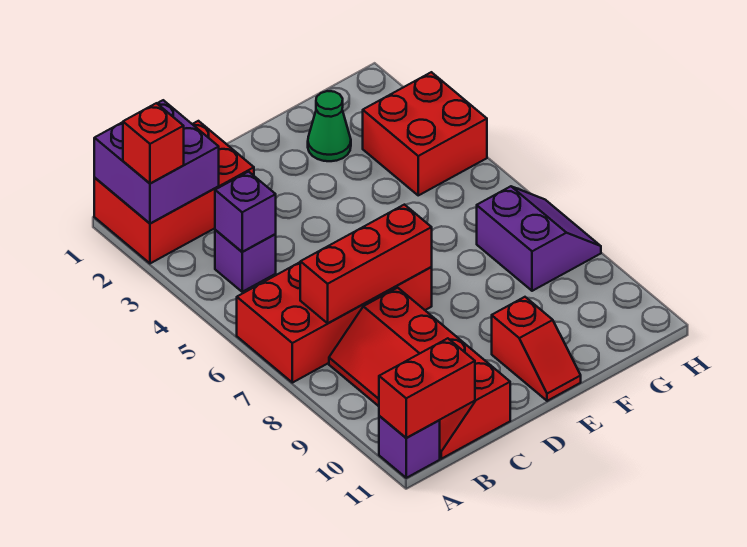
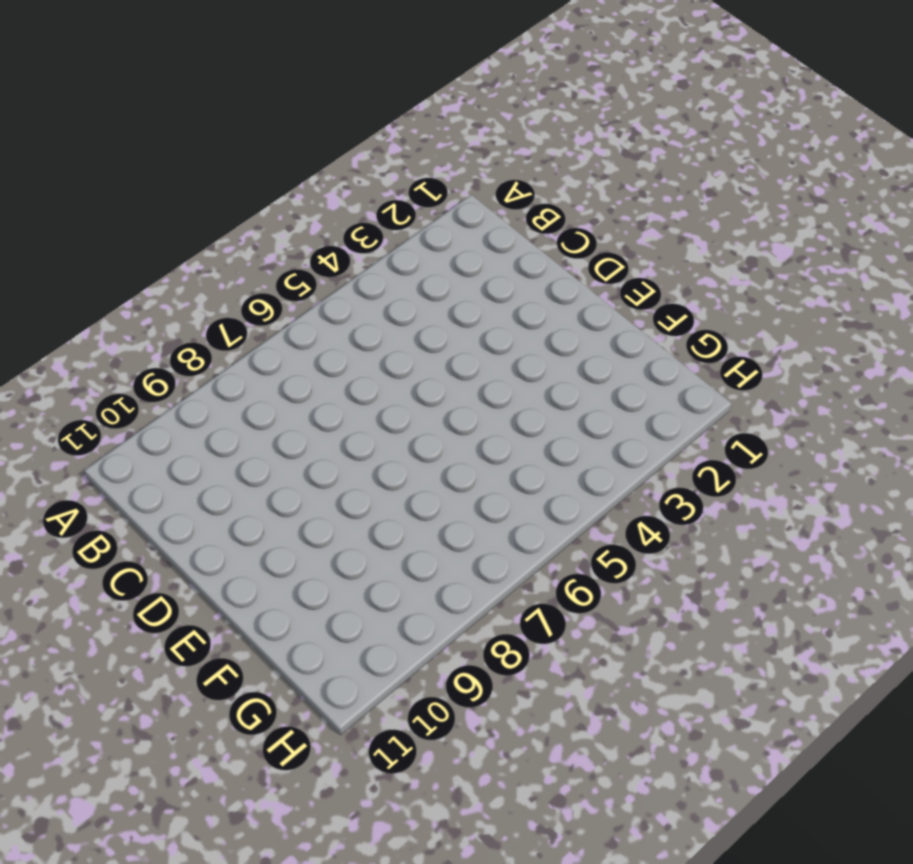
none -> red 2x3 brick [94,121,254,263]
none -> red 2x4 brick [237,262,432,383]
none -> purple 1x1 brick [379,416,440,478]

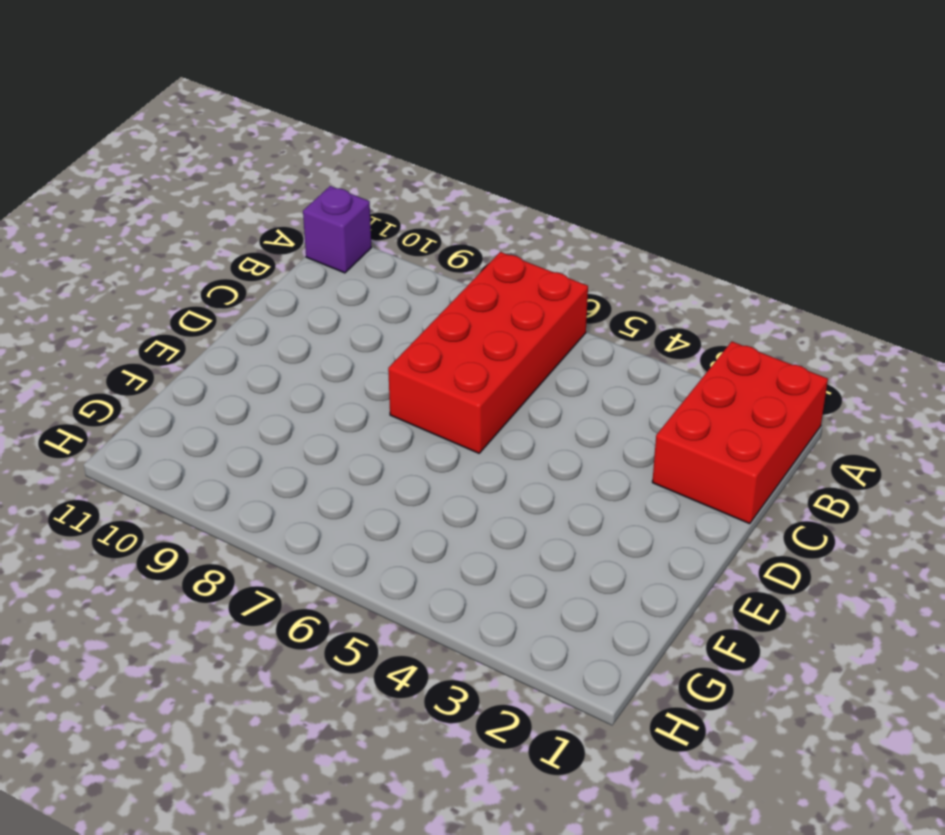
none -> purple 1x1 brick [215,230,276,292]
none -> red 2x4 slope [329,288,510,459]
none -> red 1x2 slope [492,297,581,401]

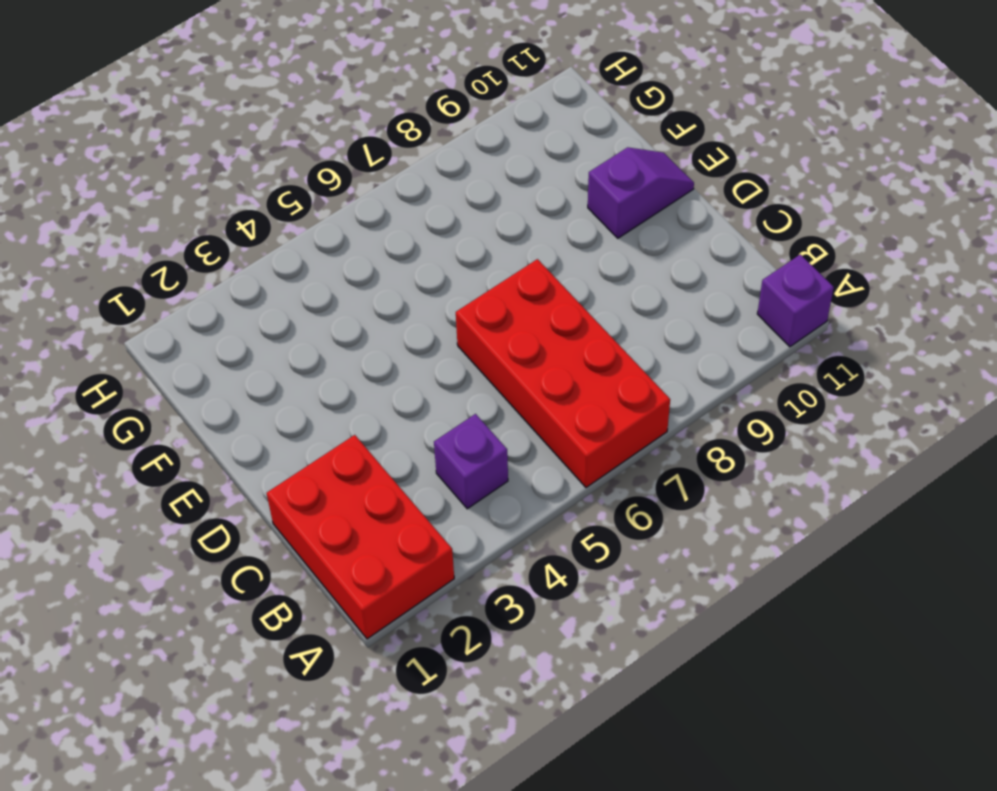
purple 1x2 slope [588,147,694,238] -> red 1x2 slope [492,297,581,401]
none -> red 2x4 slope [329,288,510,459]
none -> green 1x1 cone [308,91,351,161]
none -> red 2x2 brick [363,72,487,195]

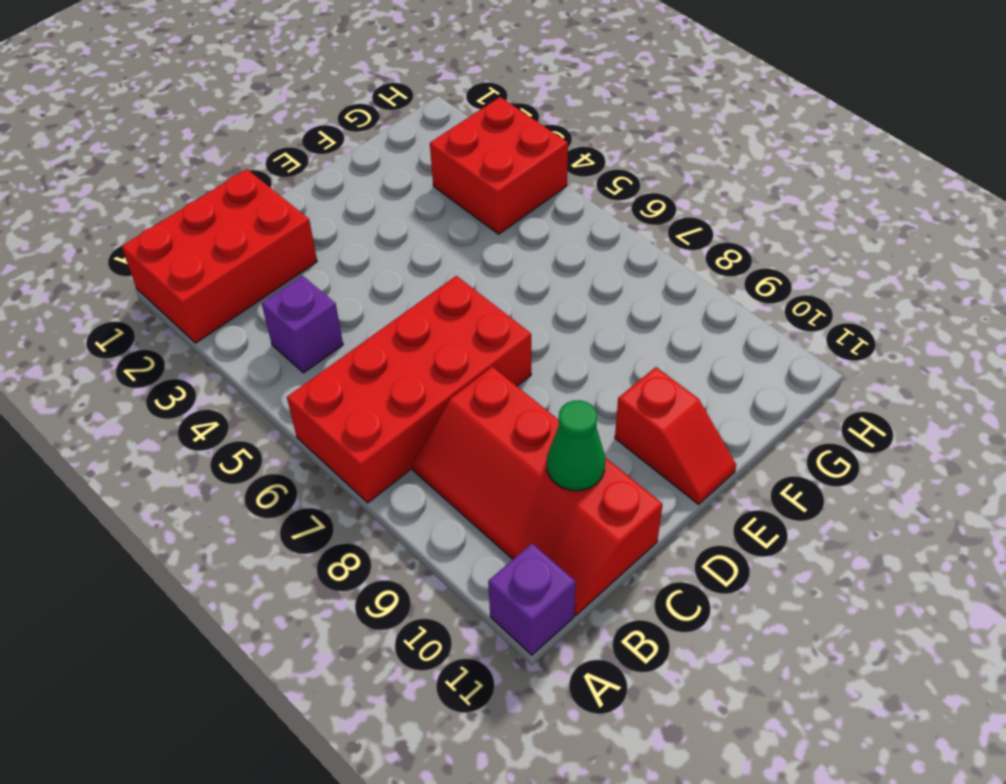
green 1x1 cone [547,400,605,491] -> green 1x1 cone moved to [308,91,351,161]
none -> purple 2x2 slope [477,186,601,291]
none -> purple 2x2 brick [94,100,219,224]
none -> red 1x2 brick [379,338,475,438]

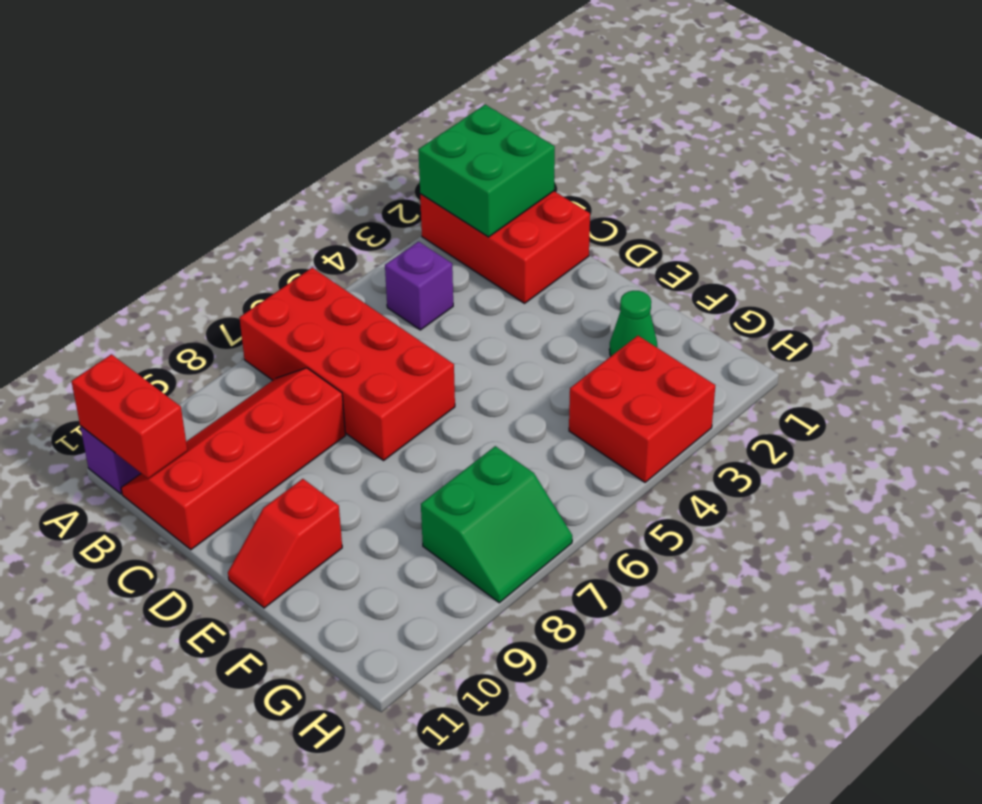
green 2x2 brick [418,105,555,237] -> purple 2x2 brick [94,100,219,224]
green 2x2 slope [421,446,572,603] -> purple 2x2 slope [477,186,601,291]
none -> purple 1x1 brick [215,172,276,252]
none -> red 1x3 brick [300,205,432,323]
none -> red 1x1 brick [123,103,184,184]

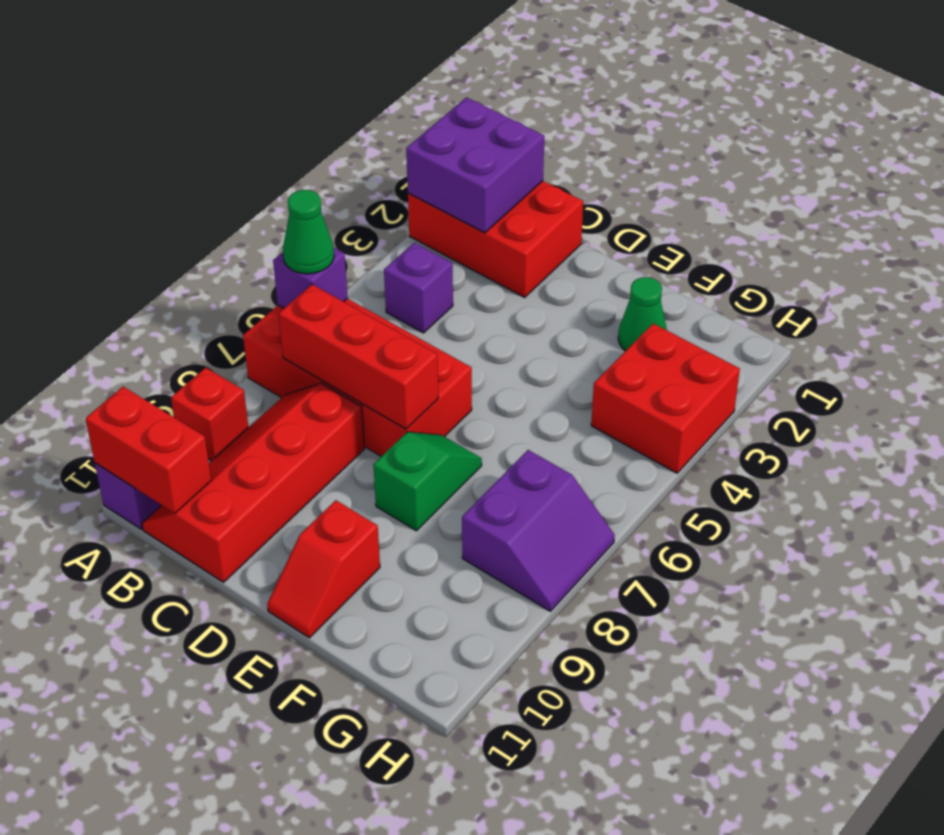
purple 1x1 brick [273,247,348,308] -> purple 1x1 brick moved to [215,172,276,252]
green 1x1 cone [283,190,334,274] -> none
red 1x1 brick [171,367,249,461] -> red 1x1 brick moved to [123,103,184,184]
green 1x2 slope [373,432,482,531] -> none

